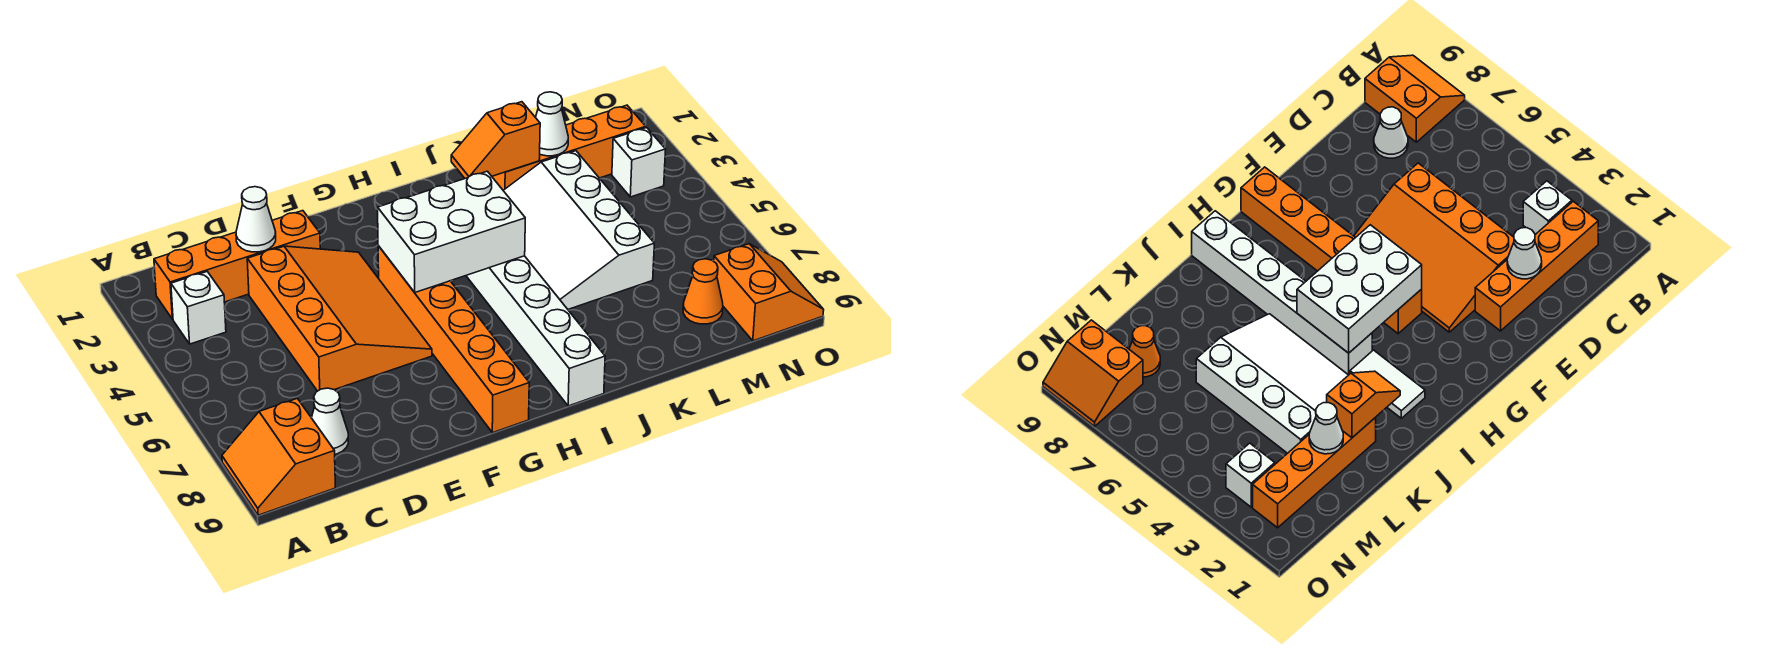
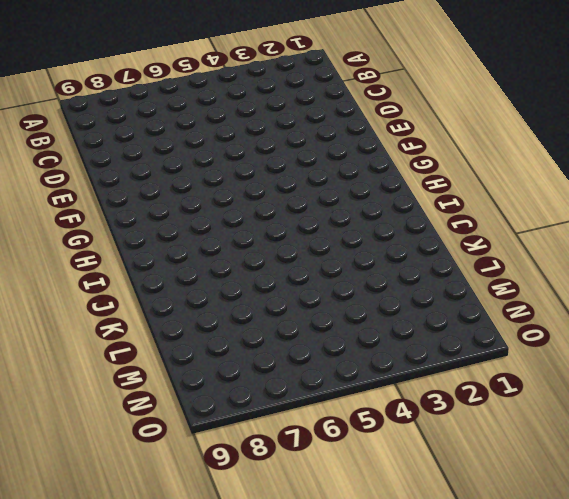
none -> orange 2x2 slope [222,398,335,515]
none -> orange 1x4 brick [154,211,320,319]
none -> white 1x1 brick [171,272,226,344]

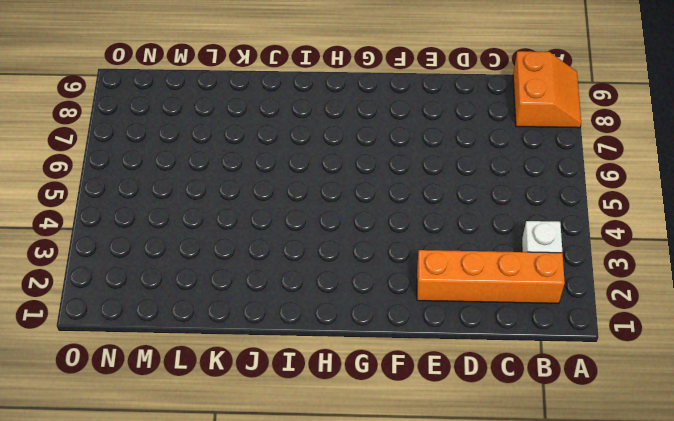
none -> white 1x1 cone [312,388,348,454]
none -> orange 3x4 slope [247,246,432,391]
none -> orange 1x6 brick [378,246,529,433]

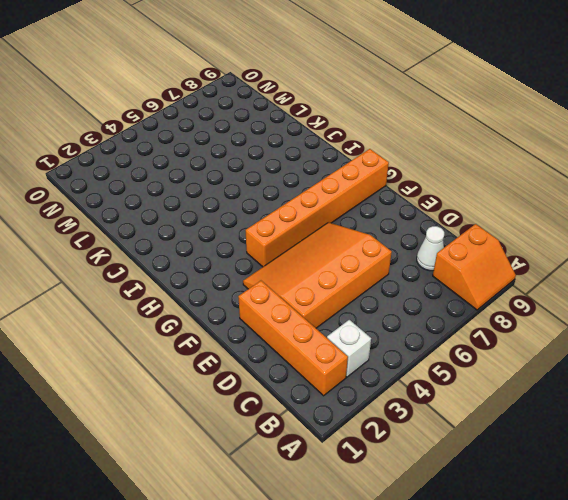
none -> white 1x2 tile [1350,350,1425,418]
none -> white 1x6 brick [466,256,605,406]
none -> white 3x4 slope [503,151,654,309]

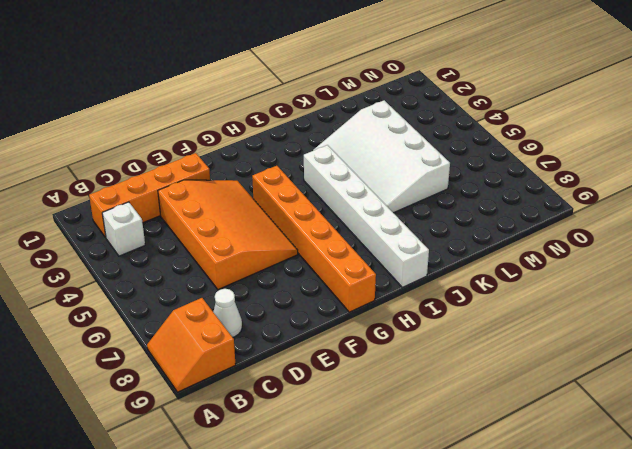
none -> white 1x2 tile [1350,350,1425,418]
none -> orange 1x4 brick [492,105,646,190]
none -> orange 1x1 cone [683,259,723,324]

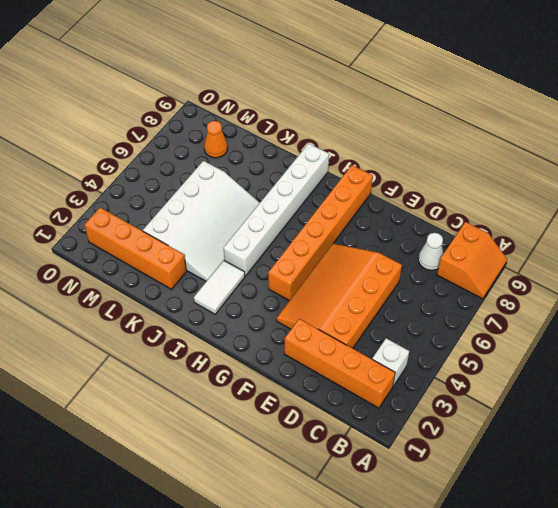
none -> white 1x1 brick [612,128,666,197]
none -> orange 2x2 slope [714,244,824,341]
none -> white 1x1 cone [236,187,276,252]

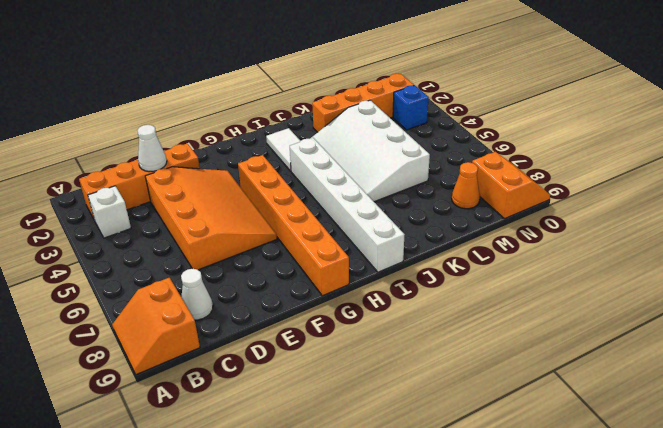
blue 1x1 brick [393,85,429,130] -> white 1x1 brick [612,128,666,197]
none -> white 2x3 brick [378,171,525,292]
none -> orange 1x2 slope [451,102,540,178]
none -> white 1x1 cone [535,92,568,156]

